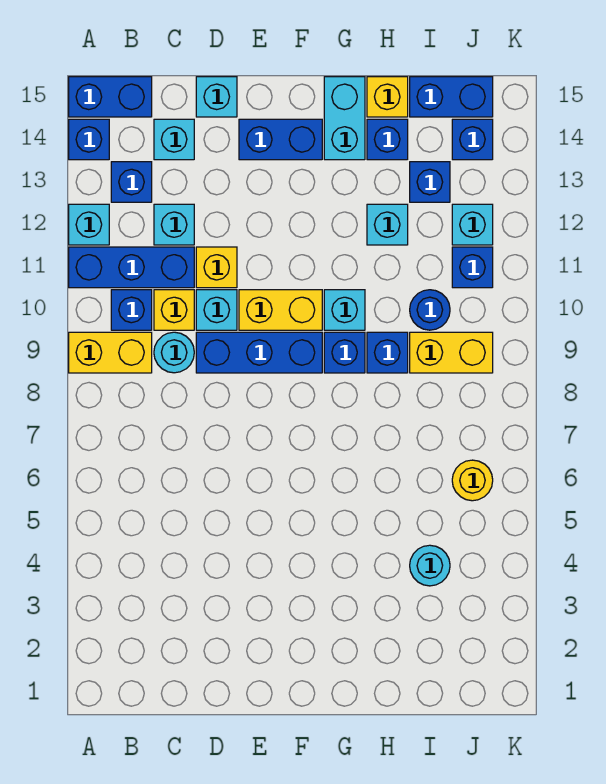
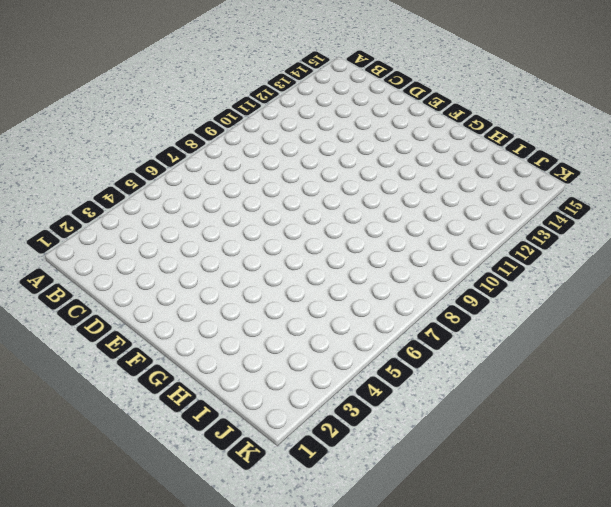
none -> yellow 1x2 brick [69,332,152,373]
none -> blue 1x3 brick [69,247,194,288]
none -> cyan 1x1 brick [69,204,109,245]
none -> blue 1x1 brick [69,119,109,160]

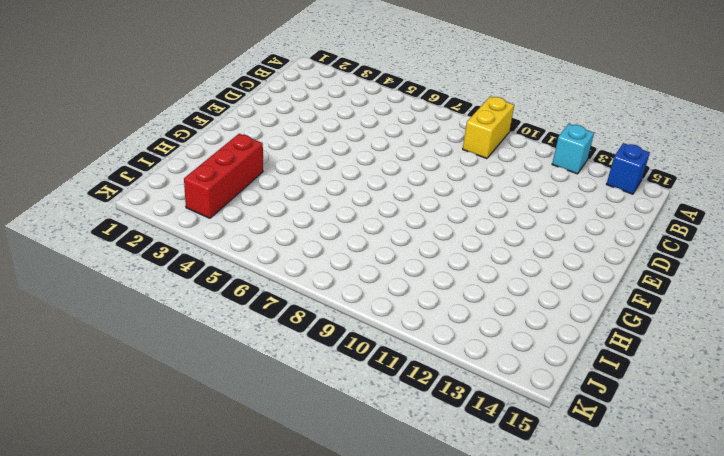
red 1x3 brick [184,134,263,218] -> none
none -> blue 1x3 brick [69,247,194,288]
none -> blue 1x2 brick [69,77,152,117]
none -> blue 1x1 brick [111,290,152,330]
none -> blue 1x1 brick [111,162,152,202]

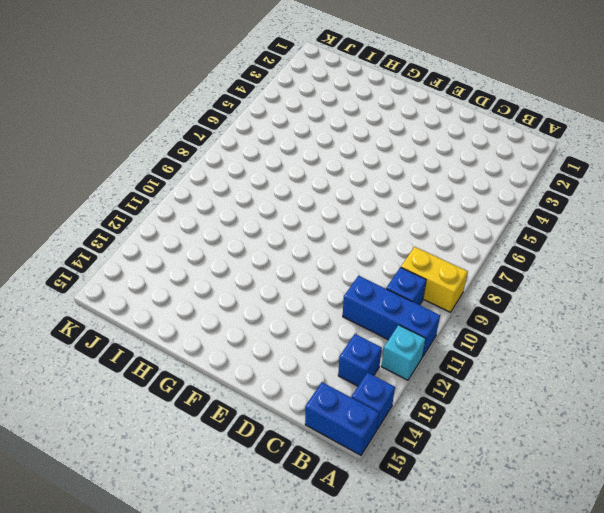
none -> cyan 1x1 round brick [154,332,194,373]
none -> yellow 1x1 brick [154,290,194,330]
none -> cyan 1x1 brick [154,204,194,245]
none -> cyan 1x1 brick [154,119,194,160]

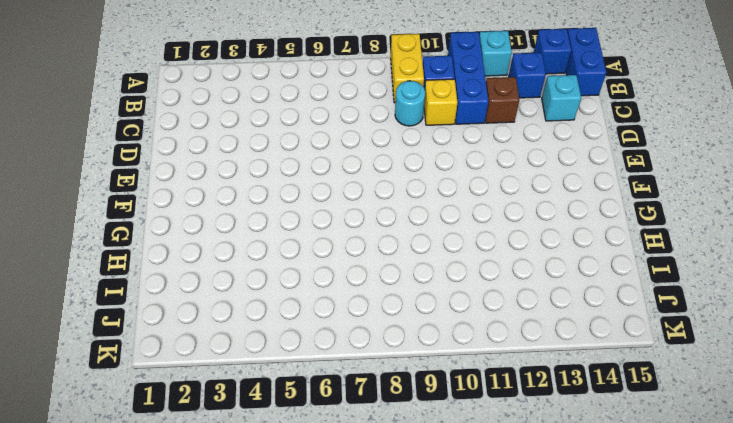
brown 1x1 brick [485,77,519,123] -> cyan 1x1 brick [154,204,194,245]
none -> blue 1x3 brick [196,332,322,373]
none -> cyan 1x1 brick [196,290,237,330]
none -> yellow 1x1 brick [196,247,237,288]
none -> cyan 1x1 brick [196,77,237,117]

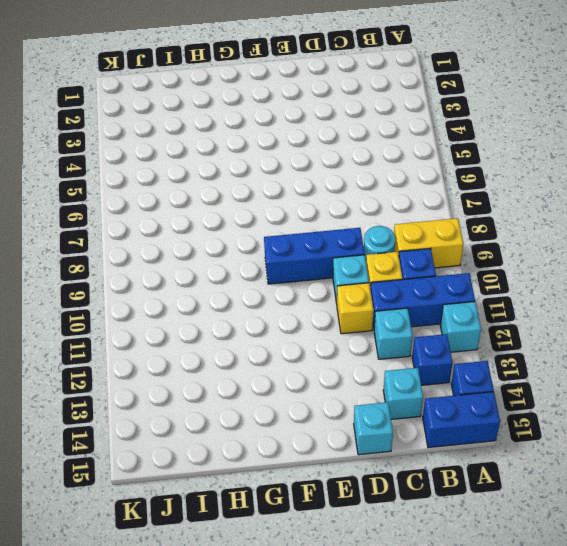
none -> yellow 1x2 brick [239,290,322,330]
none -> blue 1x2 brick [239,119,322,160]
none -> blue 1x1 brick [324,332,365,373]
none -> cyan 1x1 brick [324,290,365,330]

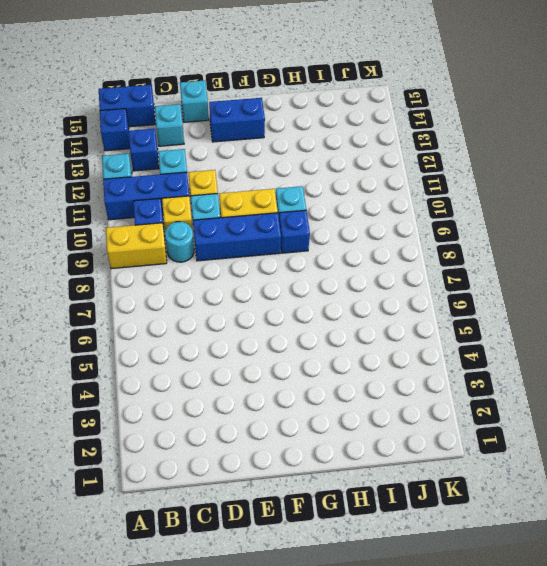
none -> cyan 1x2 brick [324,77,365,160]
none -> blue 1x1 brick [367,332,408,373]
none -> cyan 1x1 brick [367,204,408,245]
none -> blue 1x1 brick [367,119,408,160]

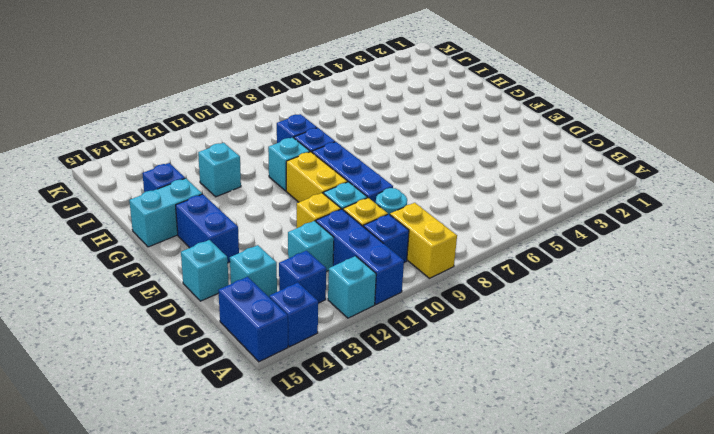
none -> yellow 1x1 brick [367,77,408,117]
none -> cyan 1x1 round brick [410,545,450,586]
none -> yellow 1x2 brick [410,332,493,373]
none -> blue 1x1 round brick [410,290,450,330]

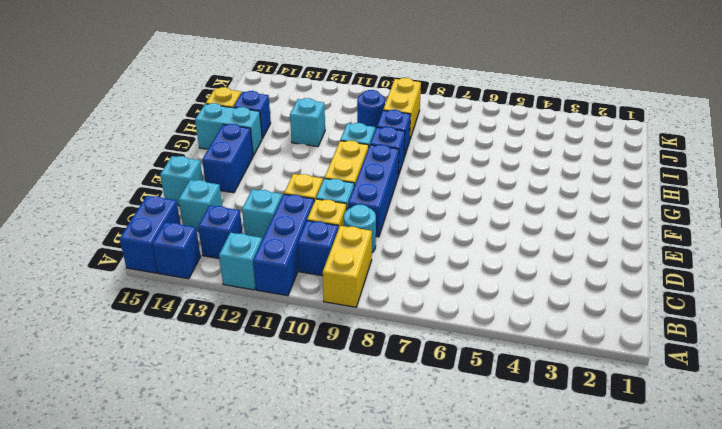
none -> cyan 1x1 round brick [410,545,450,586]
none -> blue 1x1 brick [410,162,450,202]
none -> blue 1x2 brick [410,77,493,117]
none -> yellow 1x1 round brick [452,460,493,501]

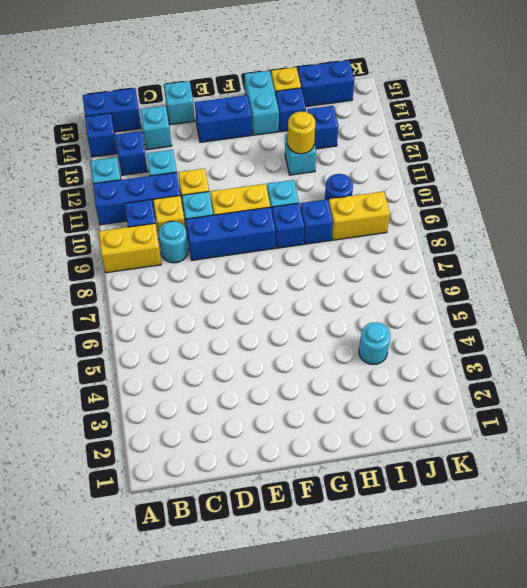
yellow 1x1 round brick [288,112,315,154] -> yellow 1x1 round brick moved to [452,460,493,501]
none -> blue 1x1 brick [452,247,493,288]
none -> cyan 1x1 brick [452,204,493,245]
none -> blue 1x1 brick [452,119,493,160]

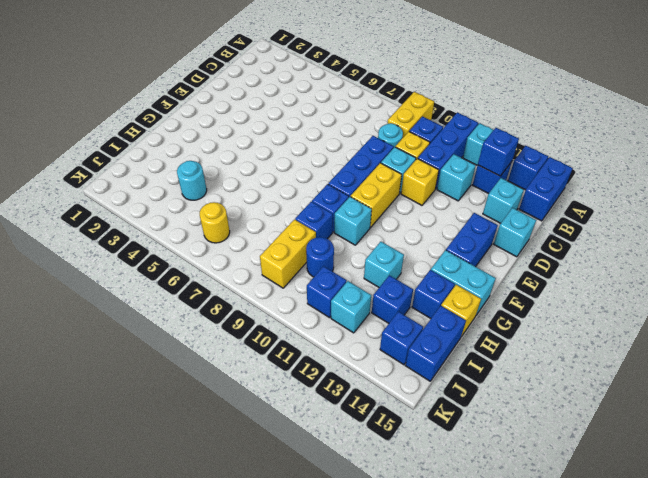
blue 1x1 brick [478,128,519,176] -> none

